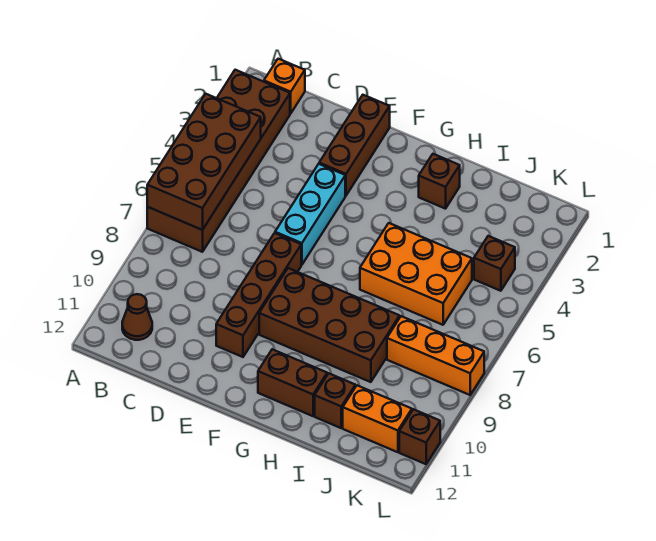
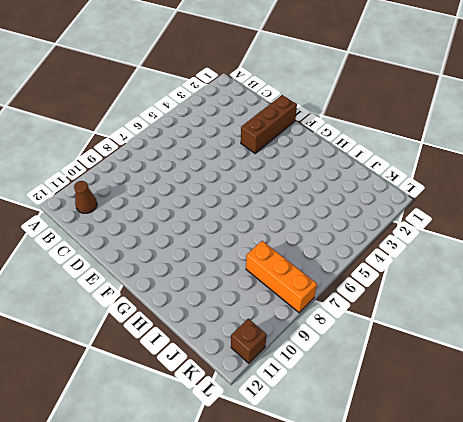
none -> brown 2x6 brick [147,70,290,252]
none -> orange 1x1 brick [264,59,305,113]
none -> cyan 1x3 brick [275,164,345,265]

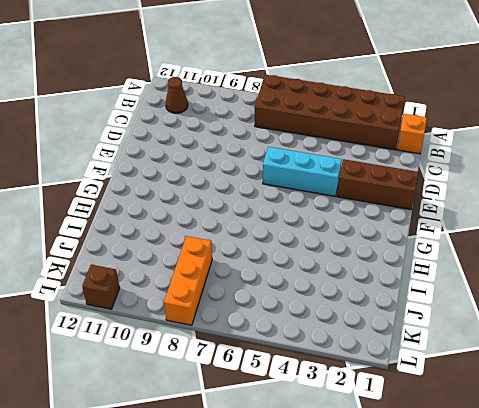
none -> brown 1x4 brick [216,233,301,357]
none -> brown 2x4 brick [259,268,400,382]
none -> brown 1x2 brick [258,349,327,416]

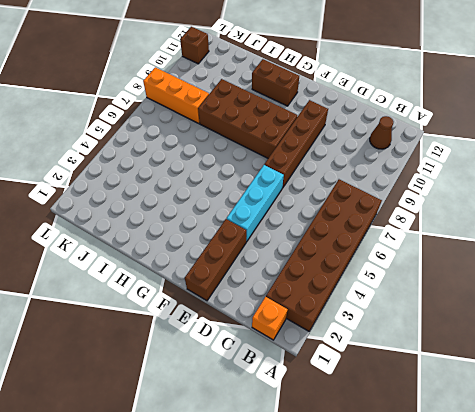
none -> brown 1x1 brick [419,154,460,209]
none -> orange 2x3 brick [360,223,472,325]
none -> brown 1x1 brick [315,373,355,428]

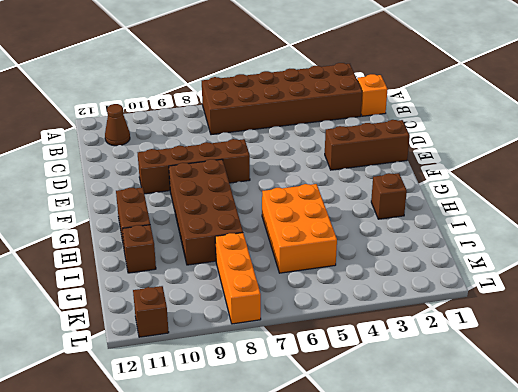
none -> cyan 1x3 brick [275,164,345,265]
none -> orange 1x2 brick [343,385,412,452]
none -> brown 1x1 brick [474,236,515,291]

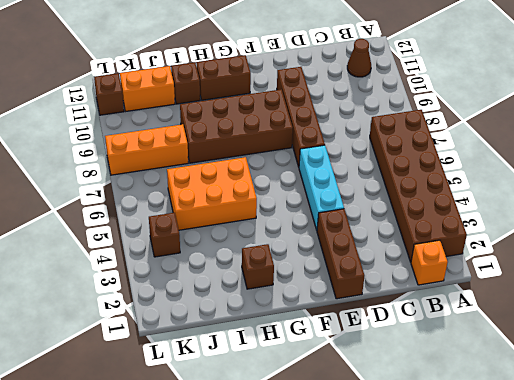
none -> brown 2x4 brick [147,94,261,230]

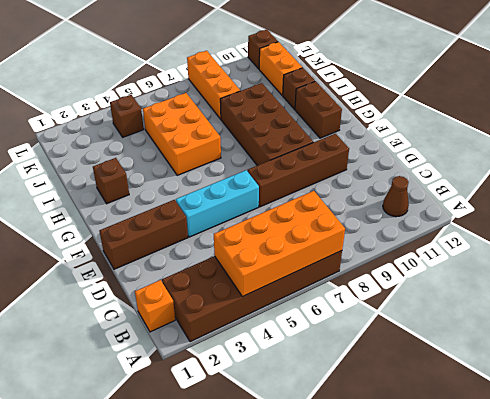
orange 2x4 brick [214,191,345,297] -> brown 2x4 brick [147,94,261,230]

